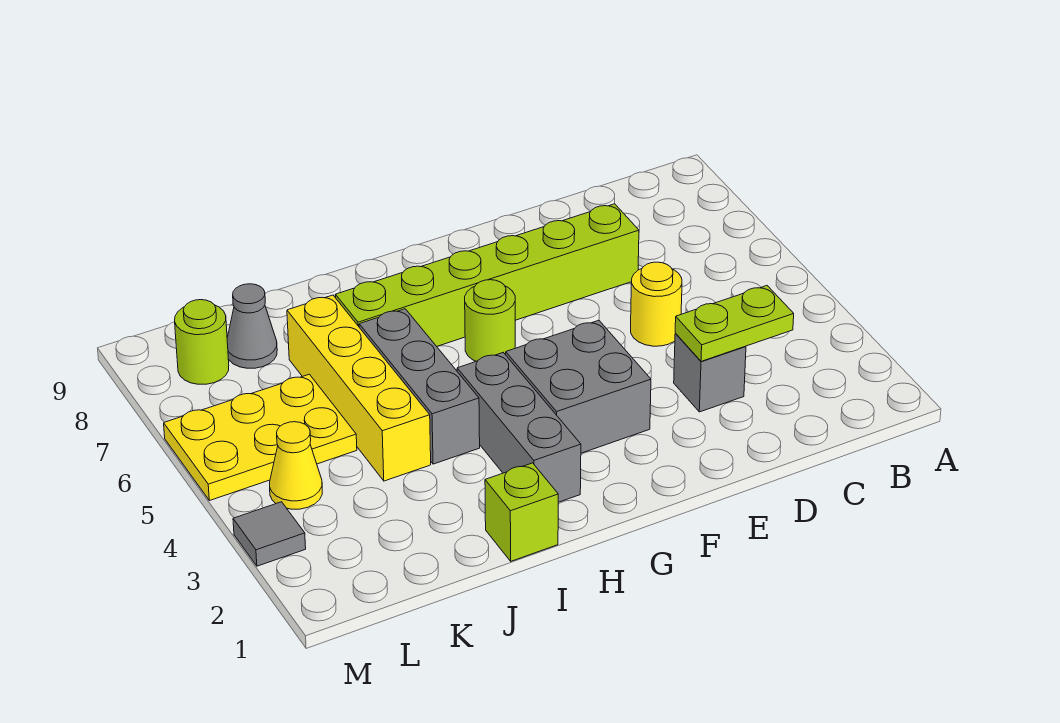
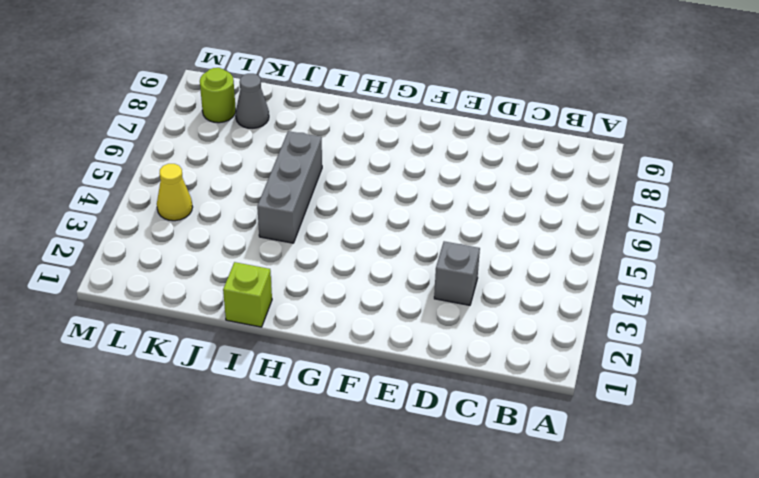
none -> yellow 1x1 round brick [631,262,682,346]
none -> lime 1x6 brick [335,204,639,346]
none -> grey 2x2 brick [506,320,651,453]

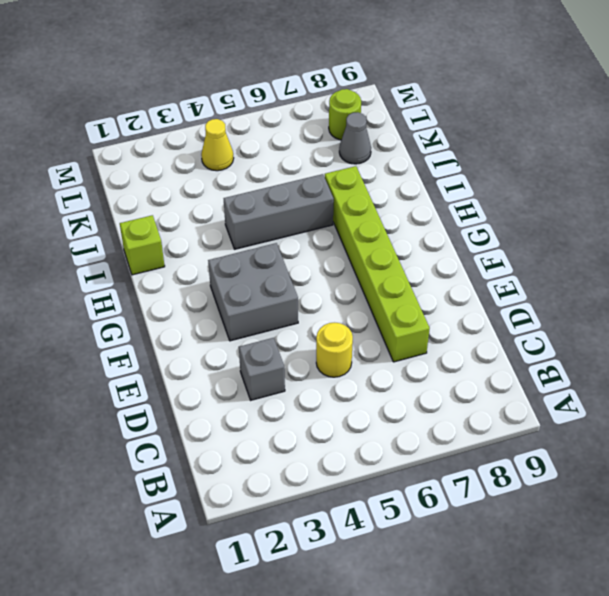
none -> lime 1x1 round brick [465,280,515,361]
none -> grey 1x3 brick [457,353,581,502]
none -> yellow 1x4 brick [287,295,431,481]

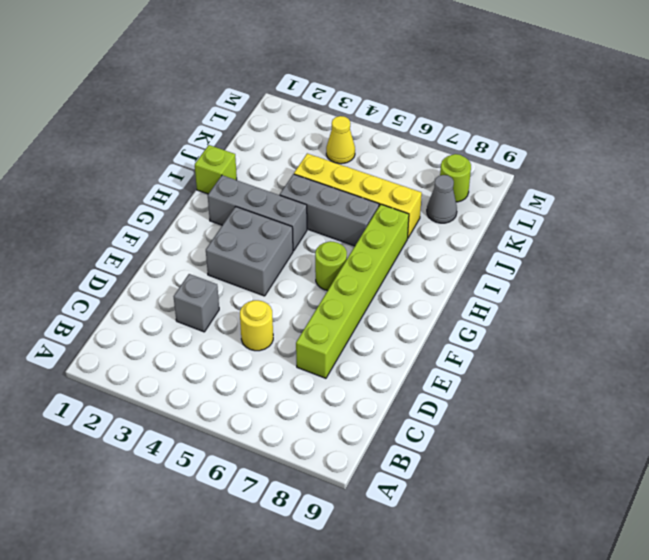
none -> yellow 2x3 plate [164,374,357,501]
none -> grey 1x1 tile [233,502,306,566]
none -> lime 1x2 plate [675,286,794,361]

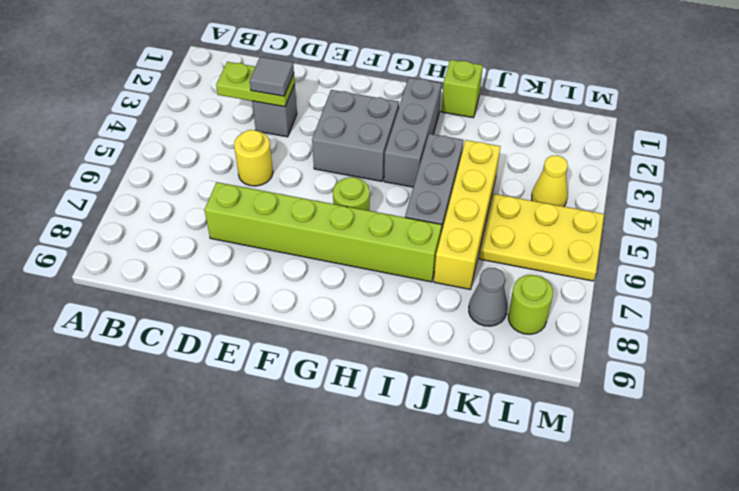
grey 1x1 tile [250,57,294,96] -> grey 1x1 tile moved to [233,502,306,566]

